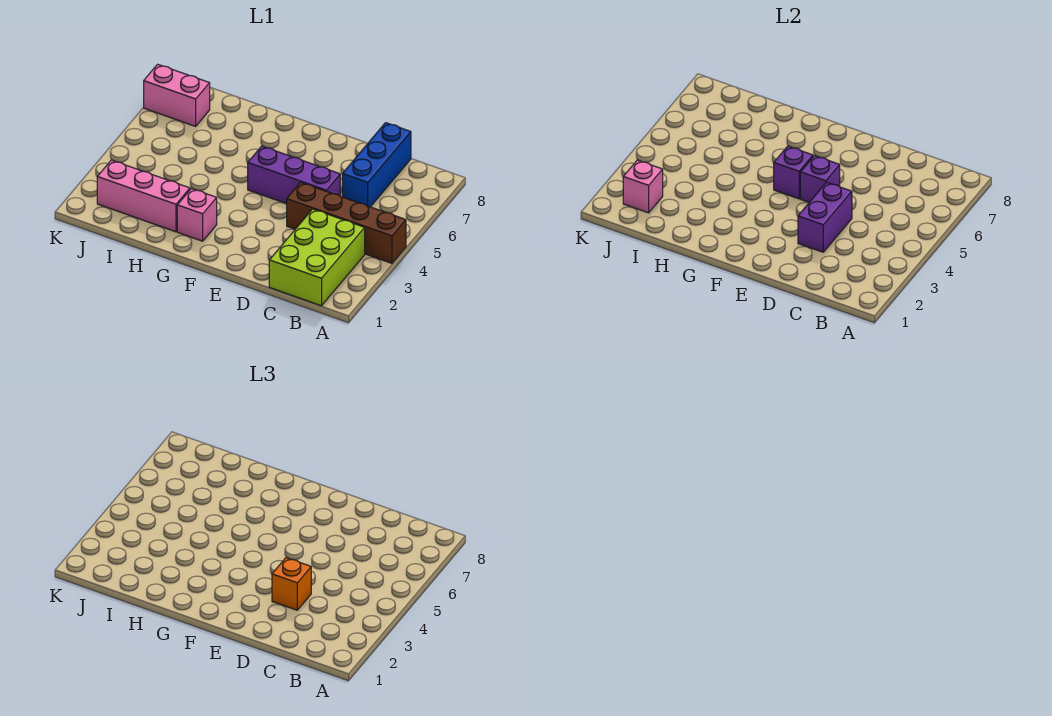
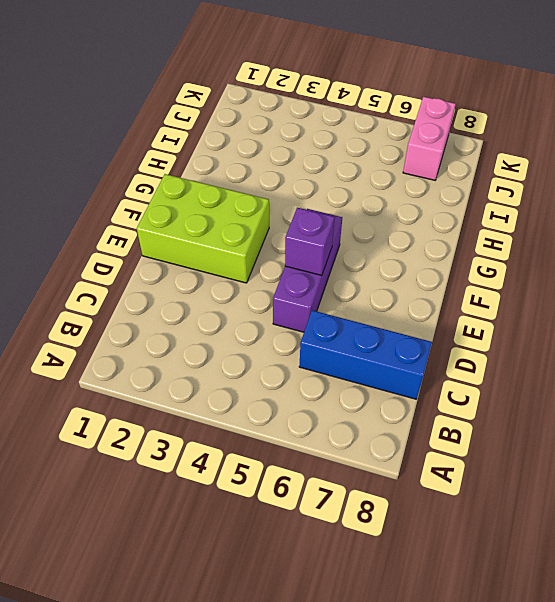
lime 2x3 brick [137,174,269,283] -> lime 2x3 brick moved to [269,209,365,306]
none -> brown 1x4 brick [287,182,406,263]
none -> pink 1x1 brick [177,189,217,241]
none -> pink 1x3 brick [97,160,190,232]

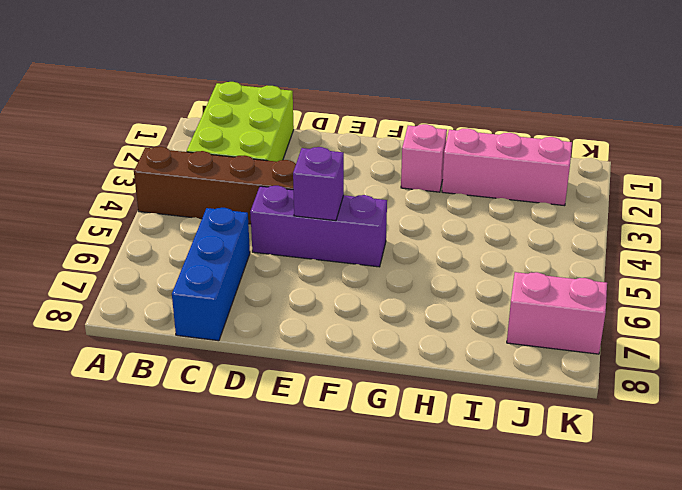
none -> purple 1x2 brick [798,182,852,252]
none -> purple 1x1 brick [774,146,813,199]
none -> pink 1x1 brick [623,160,663,213]

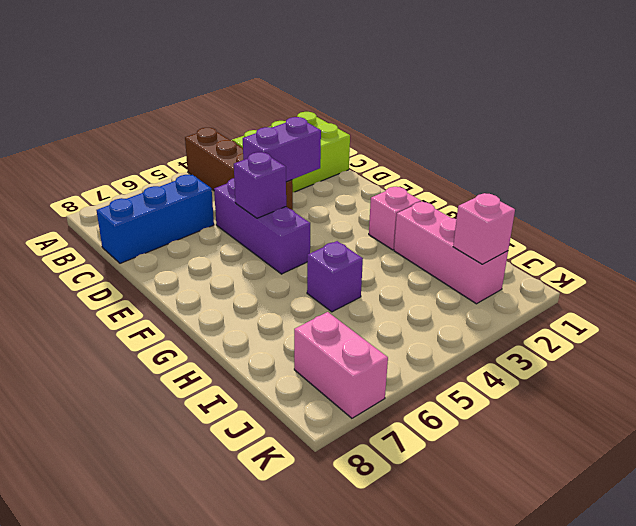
purple 1x1 brick [307,241,363,312] -> purple 1x1 brick moved to [774,146,813,199]
none -> orange 1x1 brick [272,558,311,610]

